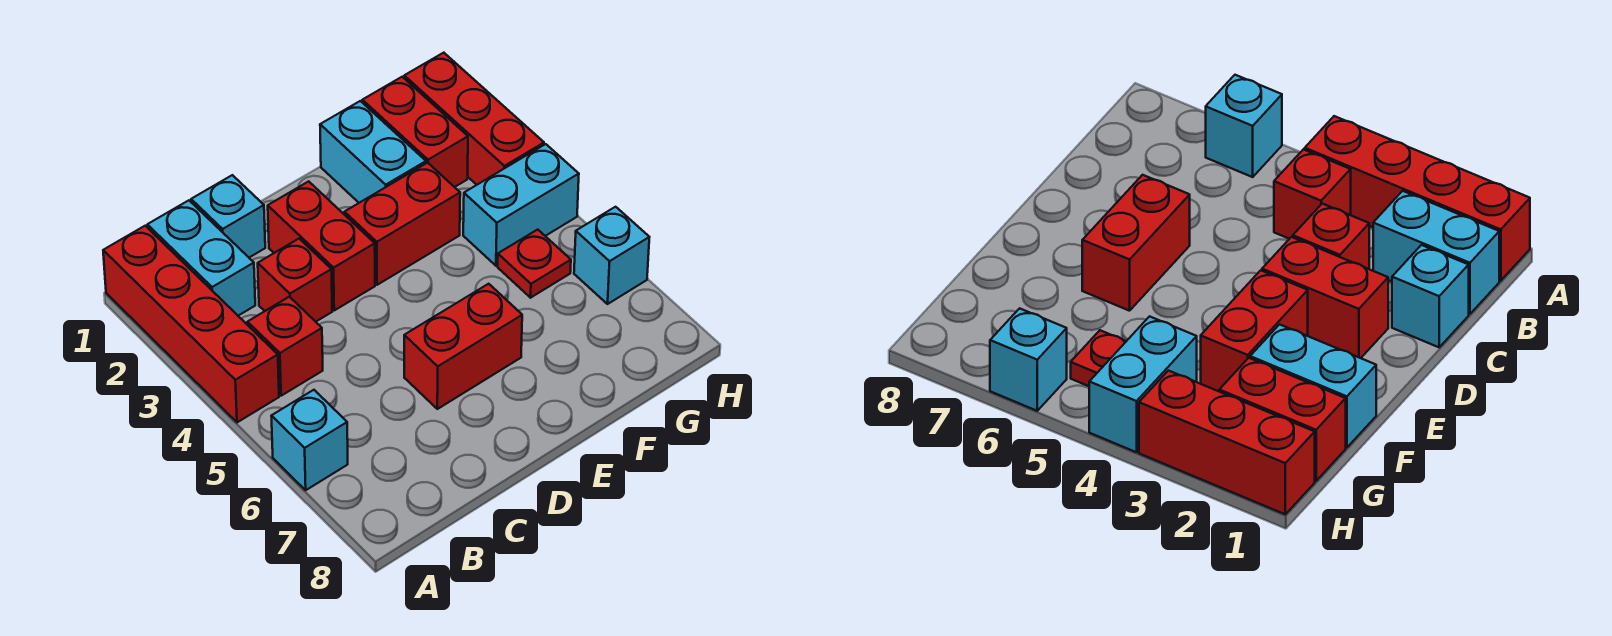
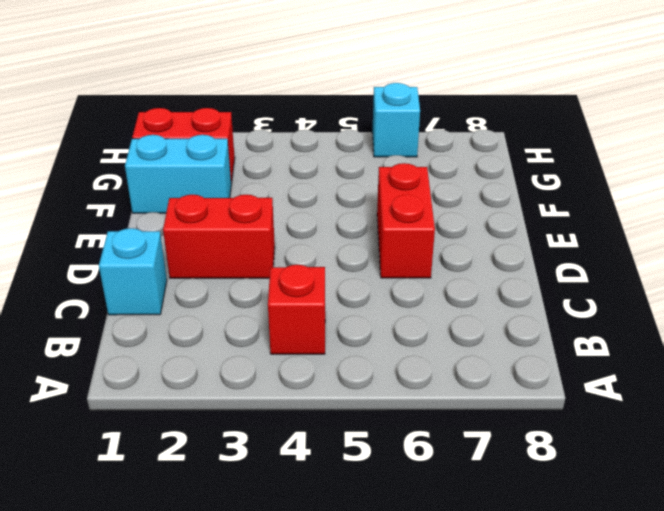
none -> red 1x4 brick [103,226,279,422]
none -> cyan 1x1 brick [271,390,348,490]
none -> cyan 1x2 brick [147,200,255,316]

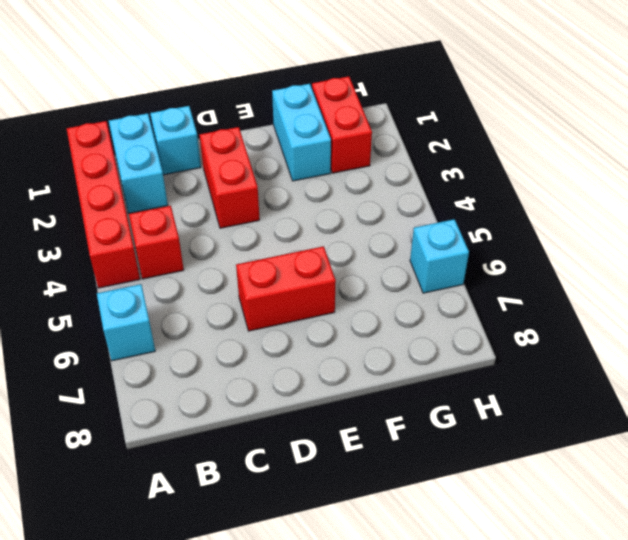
none -> red 1x1 brick [258,239,332,322]
none -> red 1x2 brick [344,163,460,285]
none -> cyan 1x2 brick [463,144,579,266]

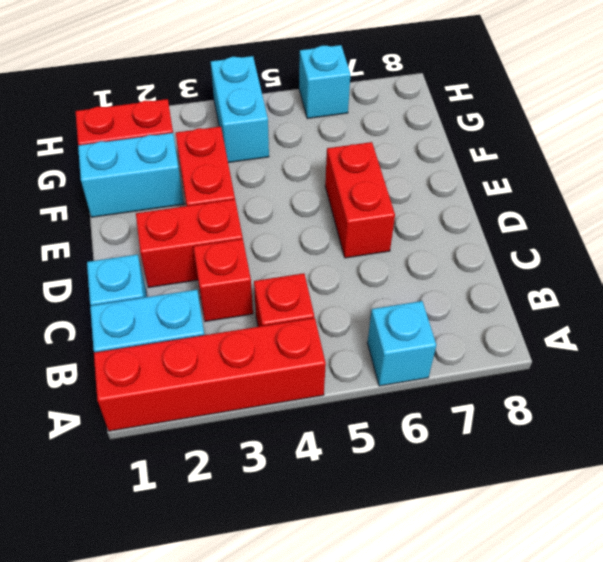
none -> red 1x1 plate [498,230,571,298]
none -> red 1x3 brick [404,53,544,185]

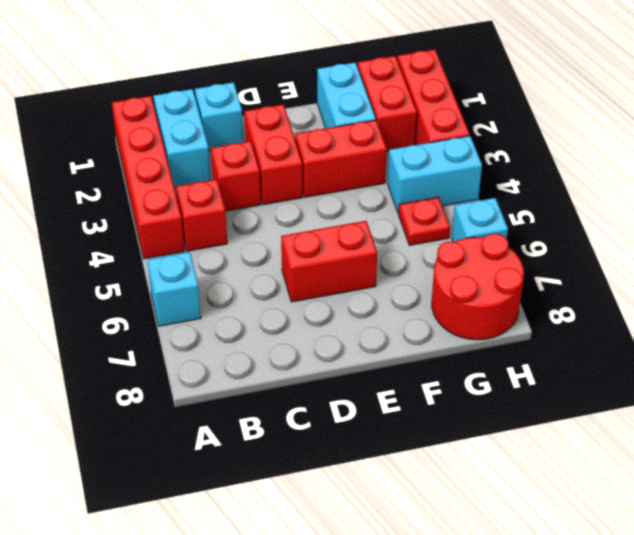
red 2x2 round brick [432,234,524,340] -> none

